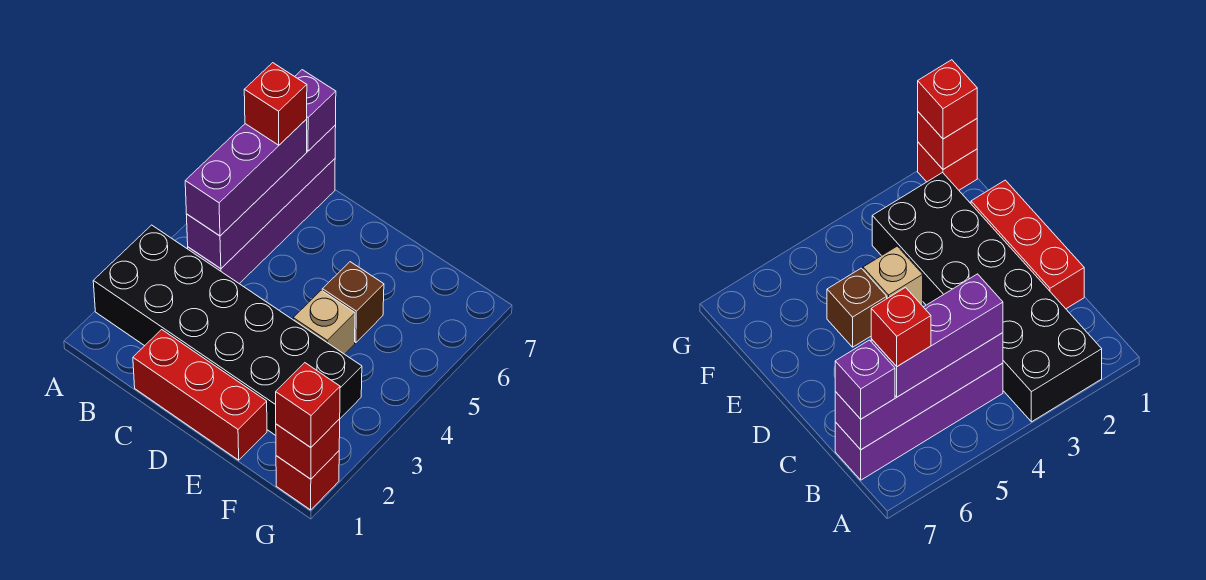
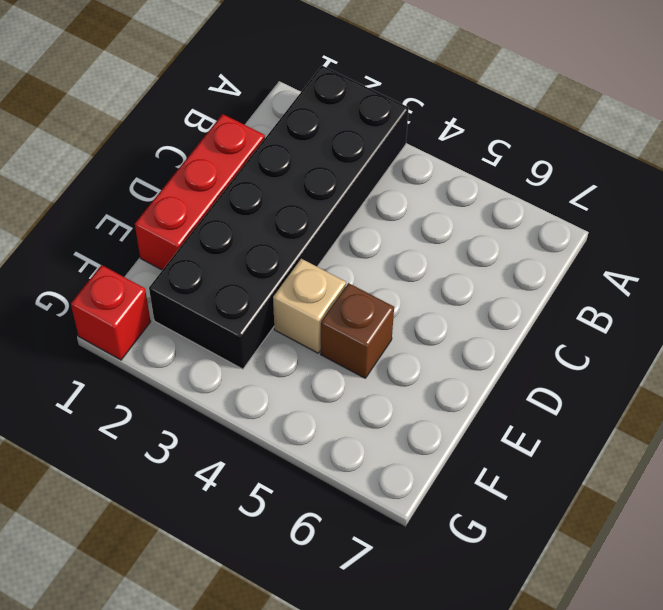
none -> purple 1x4 brick [188,159,335,284]
none -> purple 1x4 brick [186,125,336,269]
none -> red 1x1 brick [276,419,340,479]

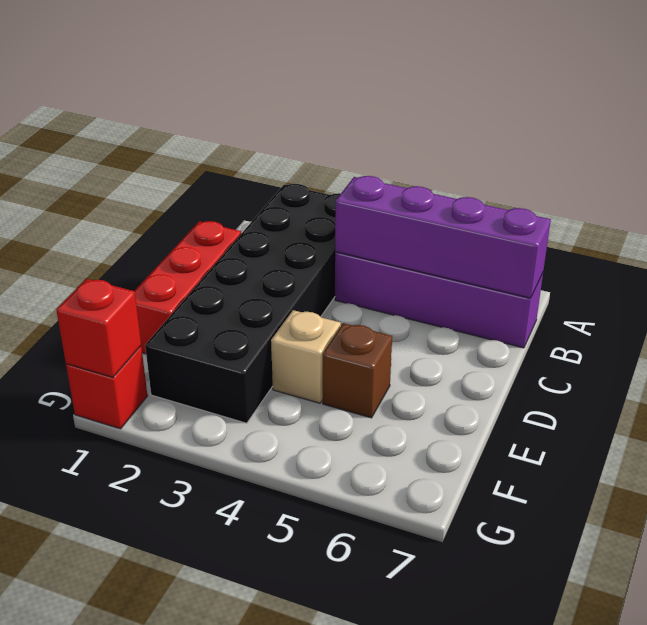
none -> purple 1x3 brick [185,119,307,236]
none -> purple 1x1 brick [295,70,336,151]
none -> red 1x1 brick [276,363,340,447]

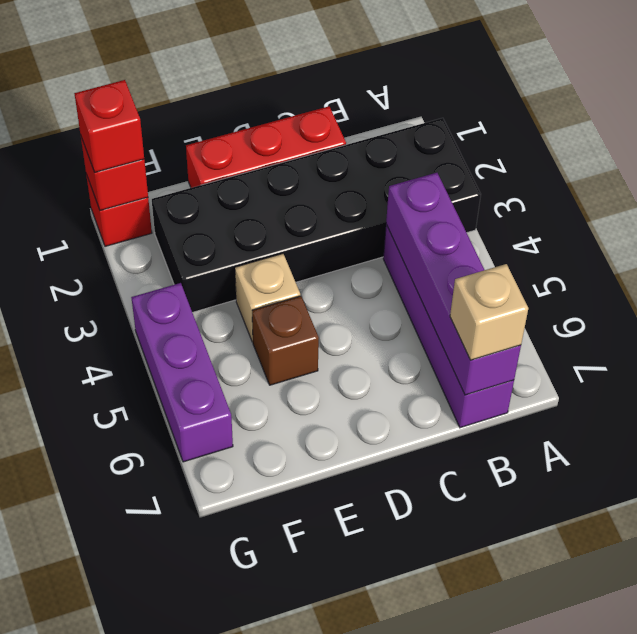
tan 1x1 brick [450,264,528,360] -> purple 1x1 brick [295,70,336,151]
purple 1x3 brick [131,283,233,462] -> purple 1x3 brick moved to [185,119,307,236]
none -> red 1x1 brick [244,63,307,145]

